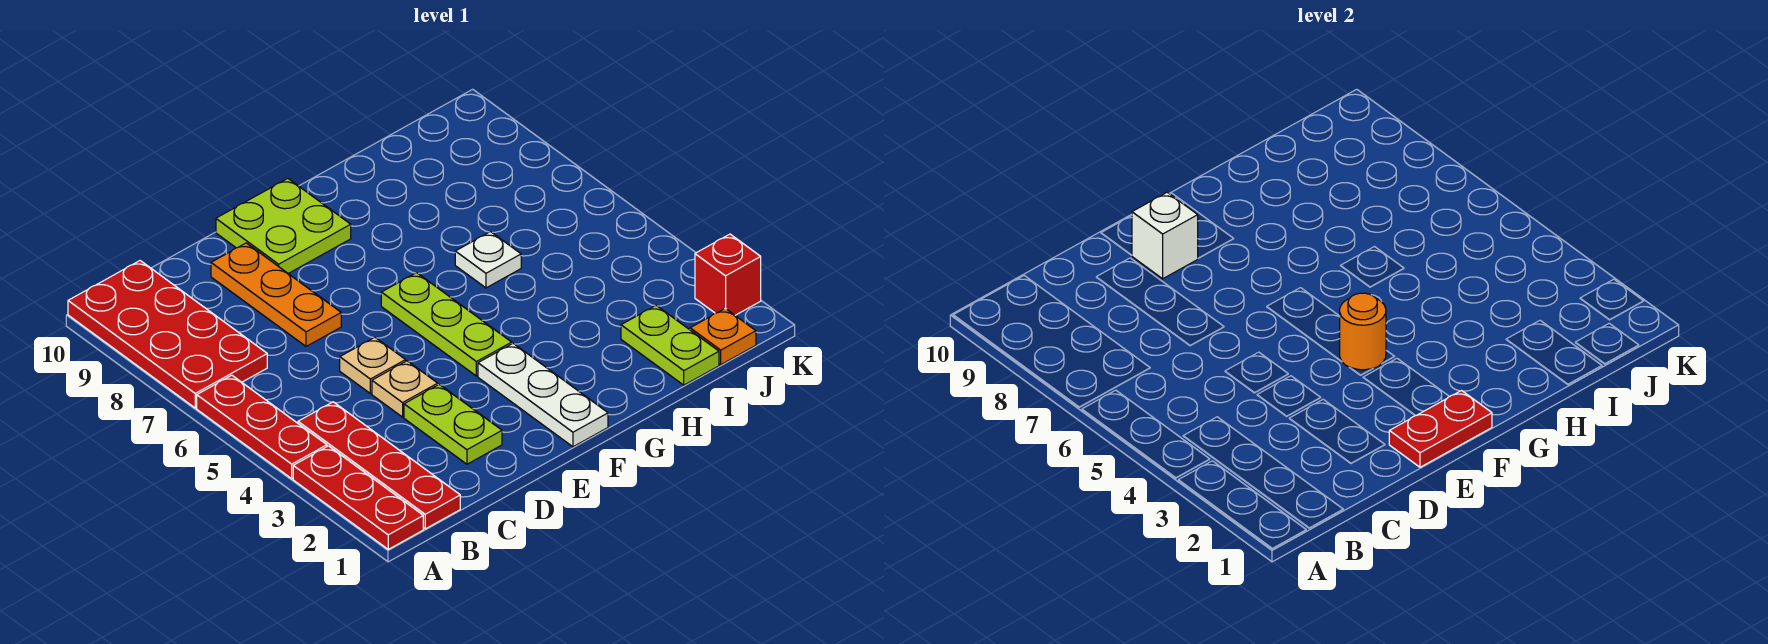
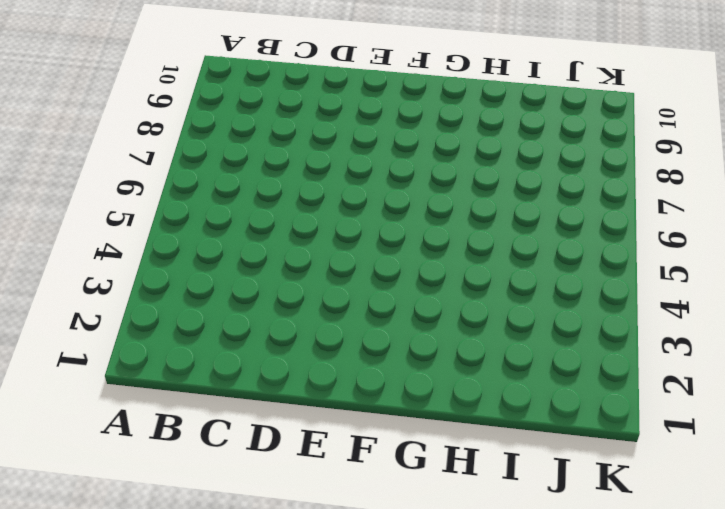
none -> red 1x3 plate [293,446,423,549]
none -> red 1x3 plate [197,375,327,479]
none -> red 2x4 plate [68,261,267,408]

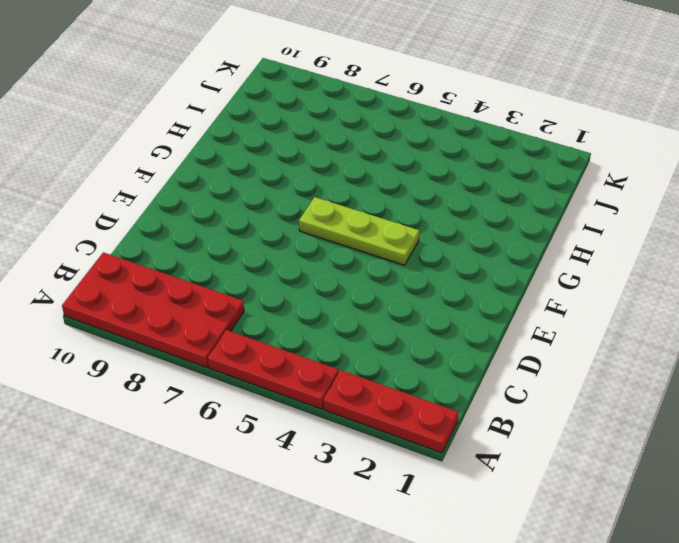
none -> red 1x4 plate [298,402,460,529]
none -> lime 1x2 plate [404,384,502,464]
none -> tan 1x1 plate [372,361,438,417]

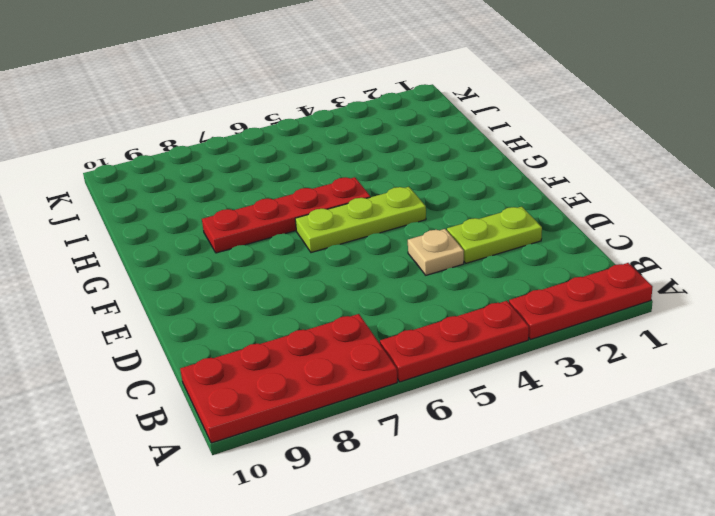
red 1x4 plate [202,177,370,253] -> red 1x4 plate moved to [298,402,460,529]
none -> tan 1x1 plate [340,337,406,394]
none -> orange 1x3 plate [211,243,341,346]
none -> lime 2x2 plate [216,179,351,274]

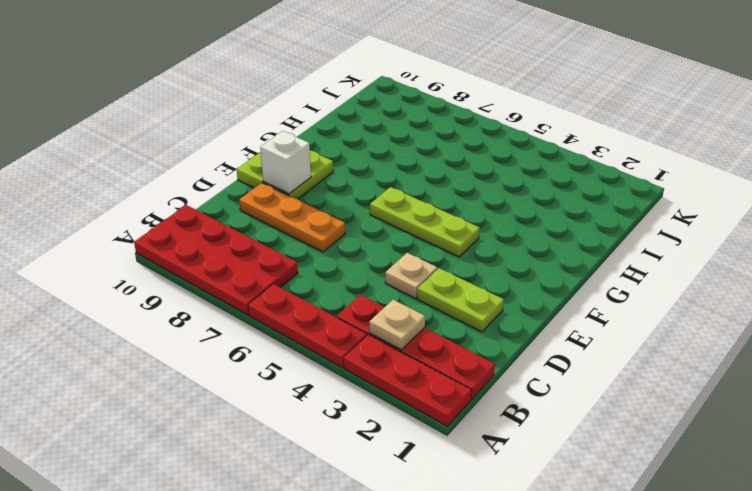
tan 1x1 plate [369,300,425,350] -> tan 1x1 plate moved to [340,337,406,394]
none -> white 1x3 plate [478,343,608,447]
none -> white 1x1 plate [455,232,521,288]
none -> lime 1x2 plate [621,305,719,385]

